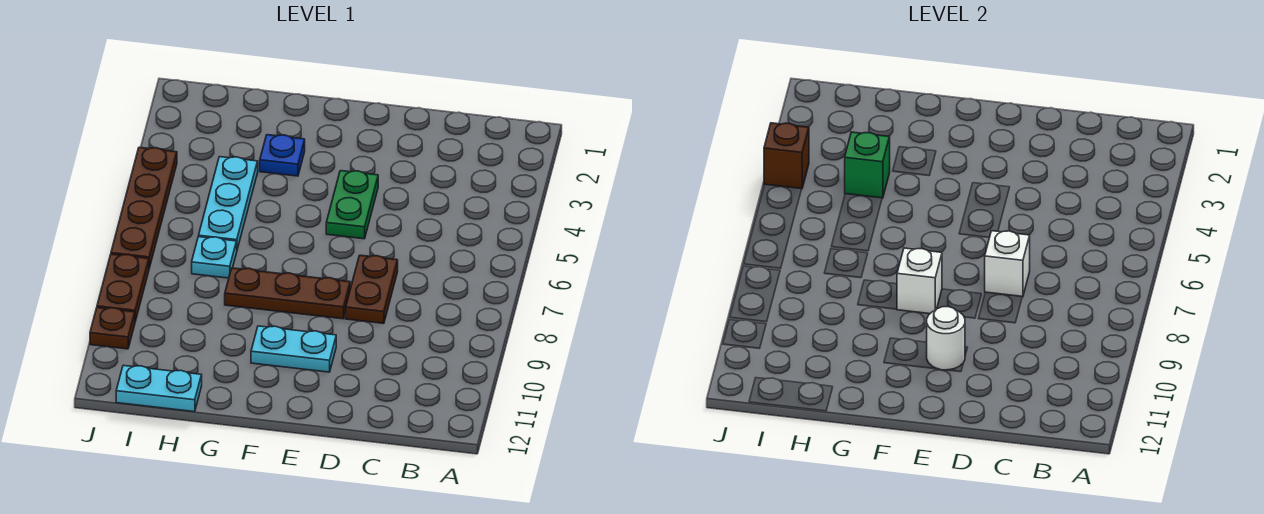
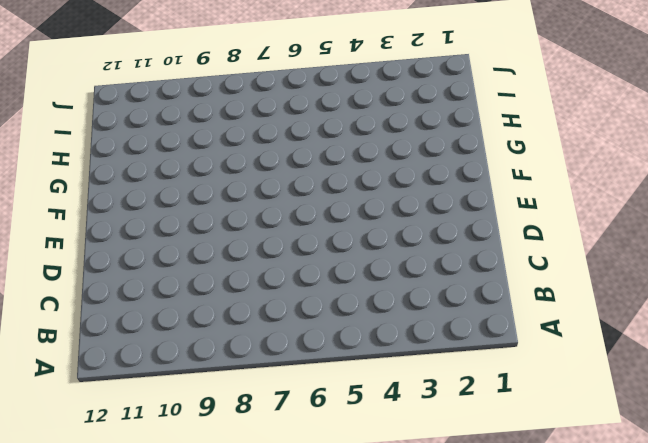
none -> brown 1x2 plate [346,255,398,324]
none -> green 1x2 plate [326,171,378,239]
none -> brown 1x3 plate [225,268,350,319]

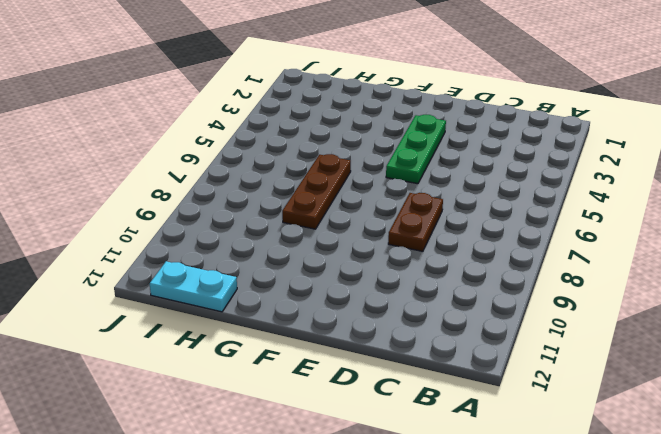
green 1x3 plate [386,115,446,184] -> green 1x2 plate [326,171,378,239]
brown 1x3 plate [282,154,351,229] -> brown 1x3 plate turned to [225,268,350,319]
none -> cyan 1x2 plate [251,326,336,372]
none -> blue 1x1 plate [260,135,305,176]
none -> cyan 1x3 plate [199,157,258,249]

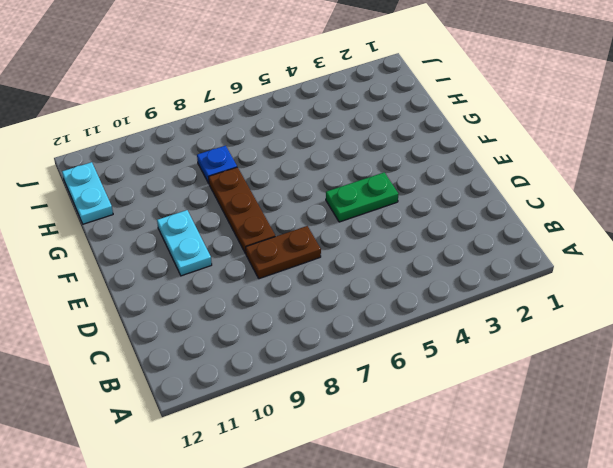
blue 1x1 plate [197,146,237,183] -> blue 1x1 plate moved to [260,135,305,176]
none -> cyan 1x3 plate [199,157,258,249]
none -> cyan 1x1 plate [192,237,237,278]
none -> brown 1x4 plate [111,147,177,268]

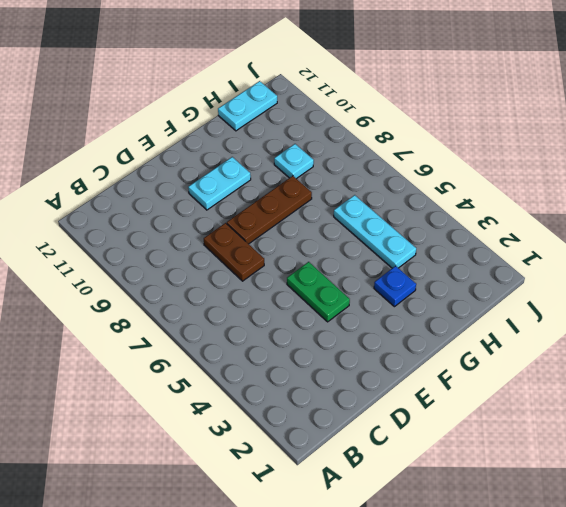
cyan 1x1 plate [274,144,314,179] -> cyan 1x1 plate moved to [192,237,237,278]
none -> brown 1x4 plate [111,147,177,268]
none -> brown 1x2 plate [97,254,149,321]
none -> brown 1x1 plate [90,307,135,349]

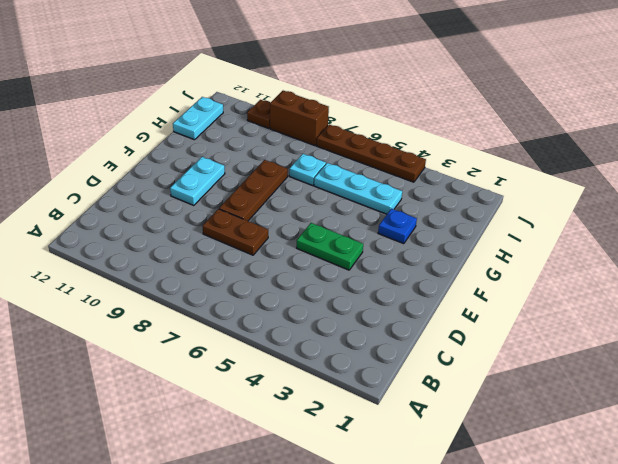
brown 1x2 brick [270,91,329,146] -> brown 1x2 plate [97,254,149,321]
none -> white 1x1 brick [985,231,1030,297]
none -> white 1x1 round brick [927,307,965,370]
none -> white 1x1 brick [897,248,942,314]

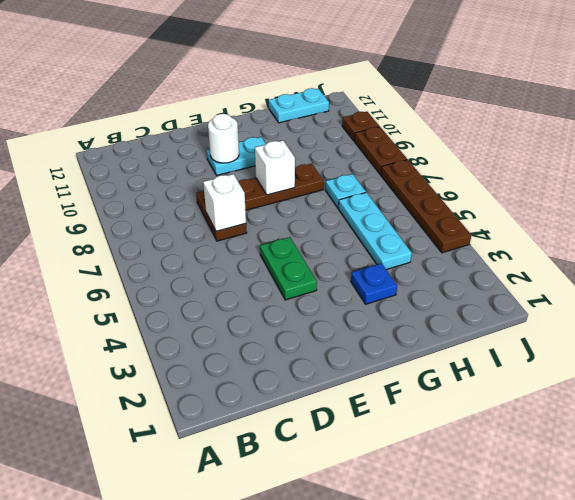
none -> green 1x1 brick [845,132,890,198]
none -> brown 1x1 brick [764,123,809,189]

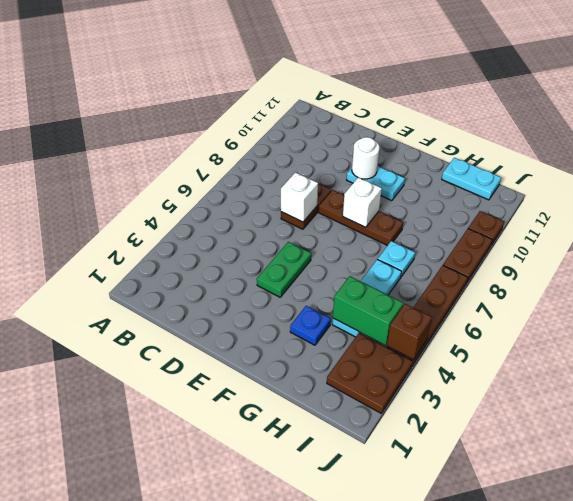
green 1x2 brick [333,276,403,345] -> green 1x1 brick [845,132,890,198]
brown 2x2 plate [327,333,413,413] -> none

